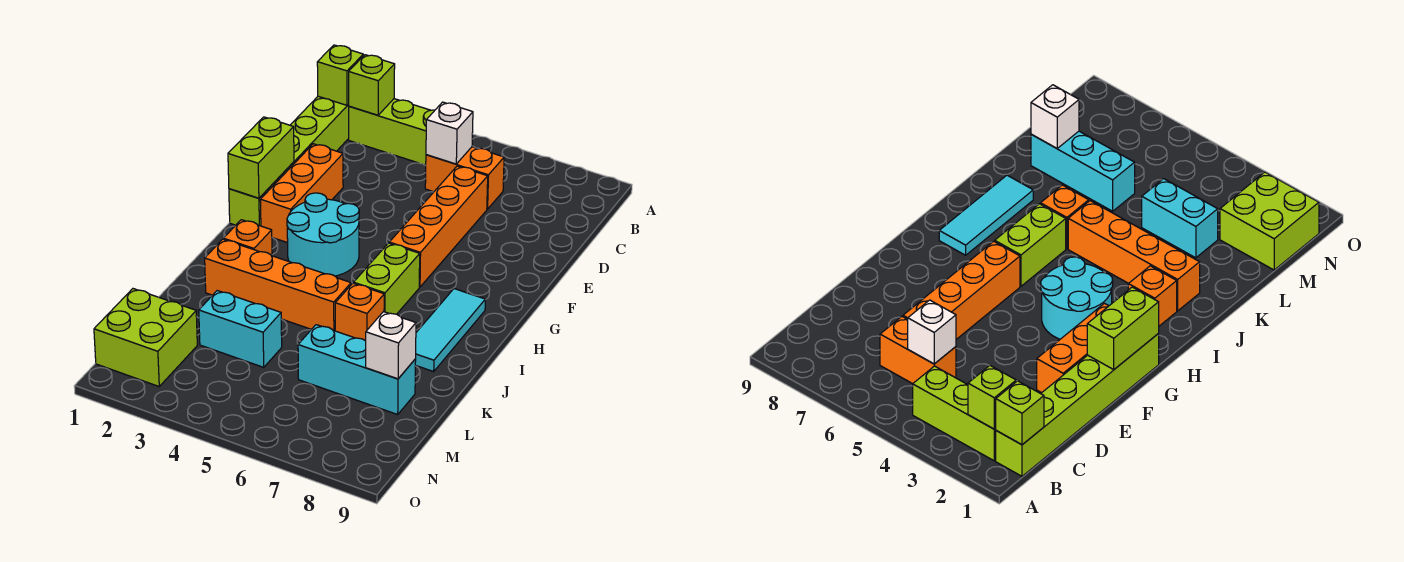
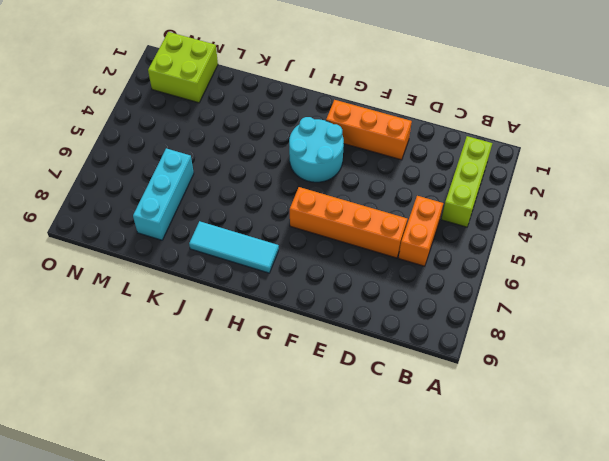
none -> lime 1x6 brick [229,96,349,226]
none -> lime 1x2 brick [354,243,420,314]
none -> orange 1x1 brick [224,220,272,256]

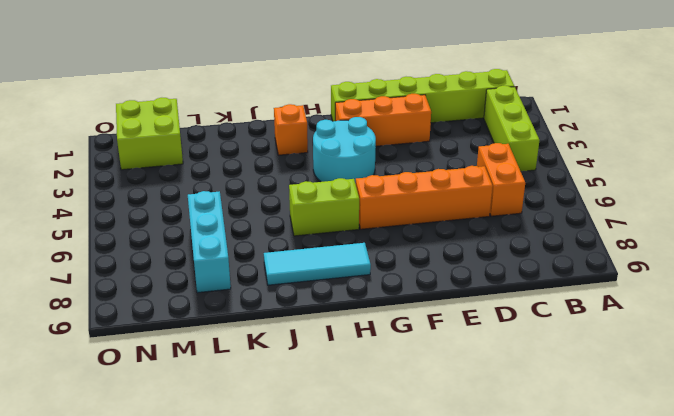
none -> orange 1x4 brick [205,239,351,331]
none -> orange 1x1 brick [335,283,384,341]
none -> cyan 1x2 brick [199,291,282,367]

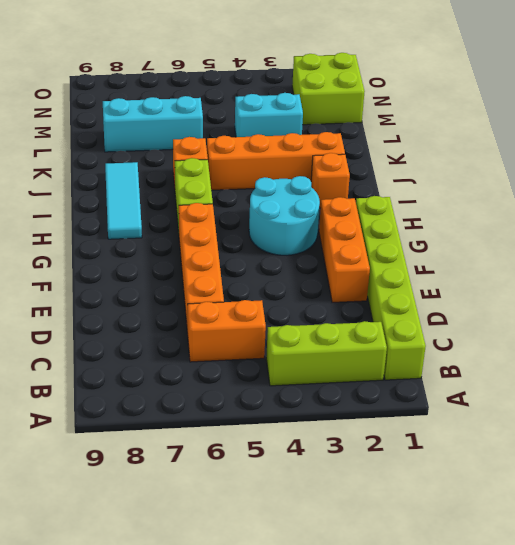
none -> lime 1x1 brick [317,45,363,105]
none -> lime 1x1 brick [349,55,395,115]
none -> white 1x1 brick [426,102,473,164]

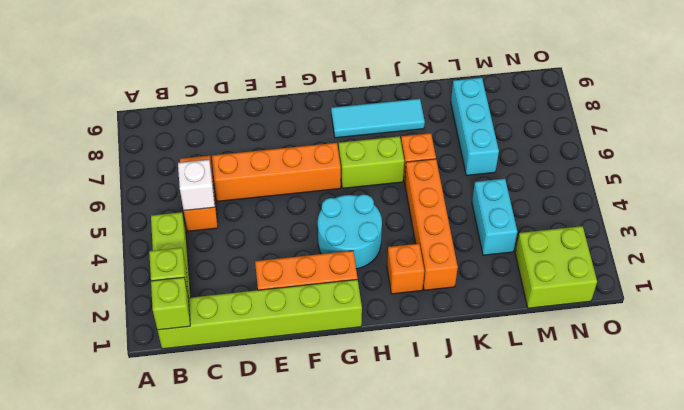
none -> lime 1x2 brick [228,117,294,198]
none -> white 1x1 brick [366,312,416,379]

